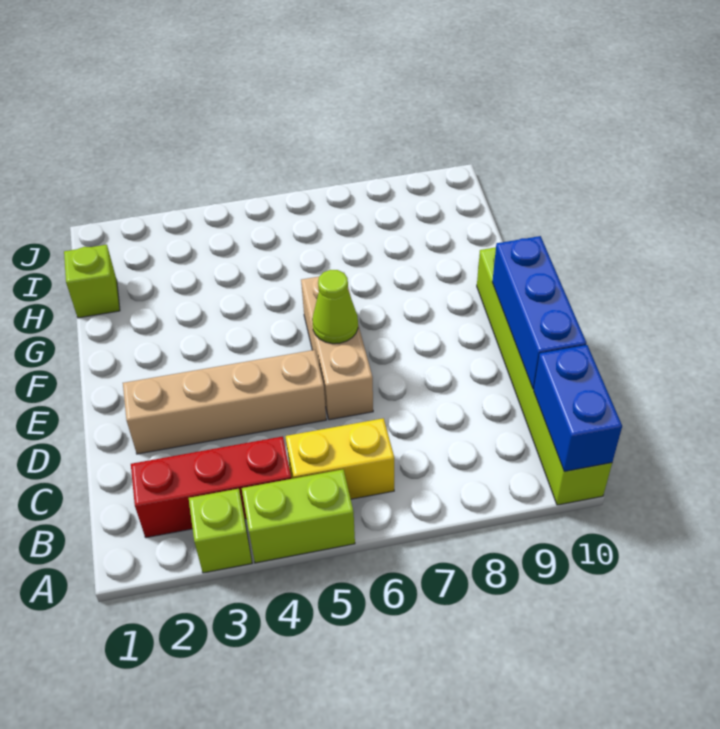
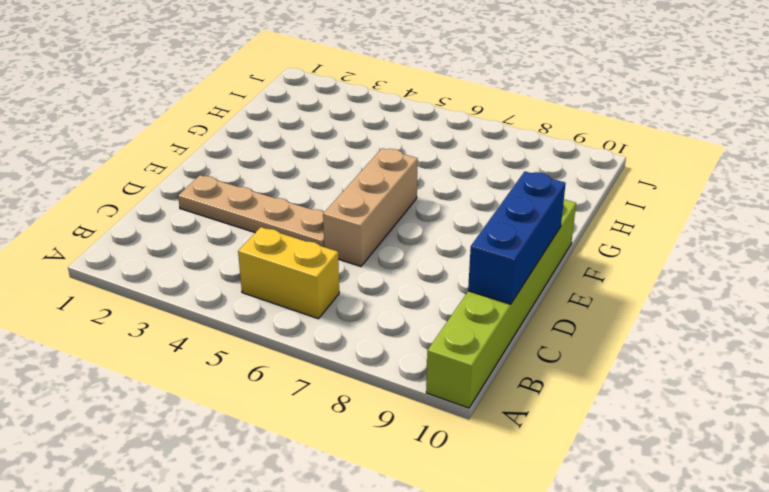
tan 1x4 plate [178,175,324,247] -> tan 1x4 brick [123,350,326,454]
none -> lime 1x1 brick [189,489,252,573]
none -> lime 1x2 brick [242,469,355,563]

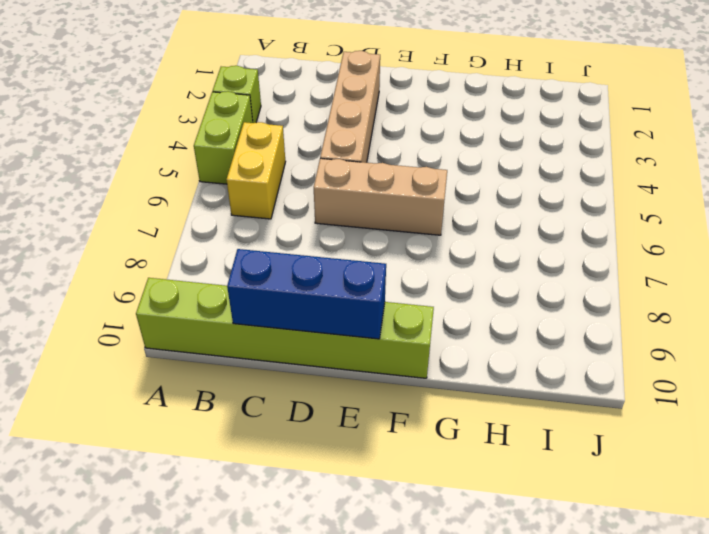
none -> red 1x3 brick [131,436,291,538]
none -> lime 1x1 brick [64,245,120,318]

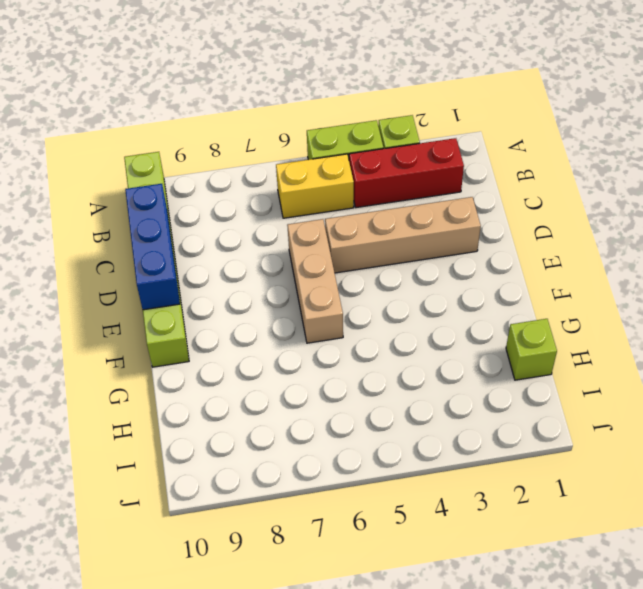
none -> blue 1x2 brick [534,345,622,471]
none -> lime 1x1 cone [312,270,358,344]

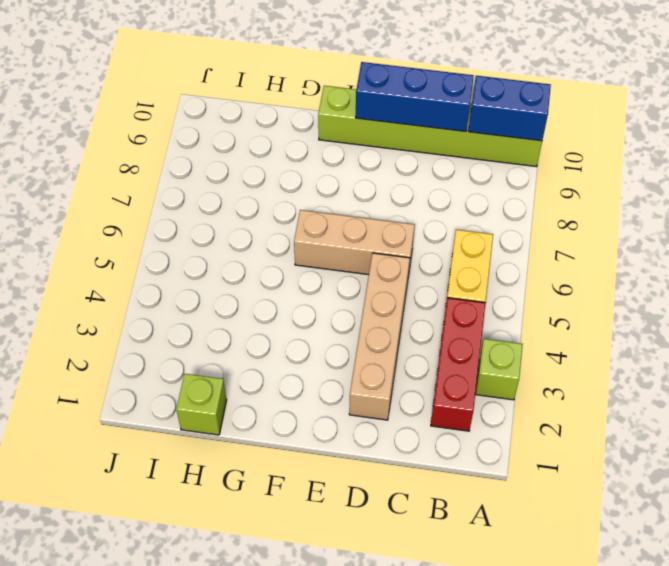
none -> lime 1x2 brick [242,469,355,563]
none -> lime 1x1 cone [312,270,358,344]

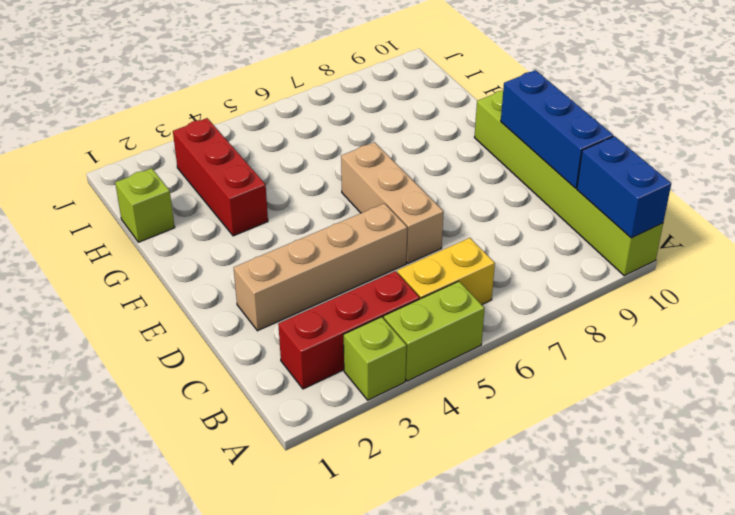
red 1x3 brick [173,118,268,236] -> none
none -> lime 1x1 cone [312,270,358,344]

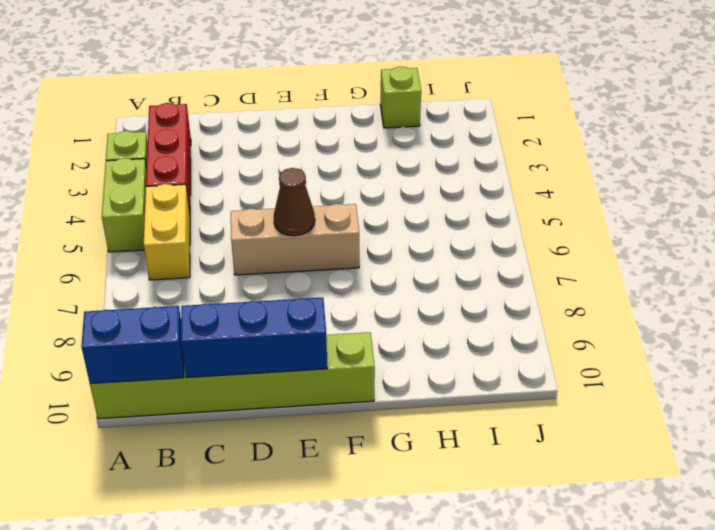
brown 1x1 cone [274,168,315,236] -> lime 1x1 cone [312,270,358,344]
none -> tan 1x4 brick [123,350,326,454]

